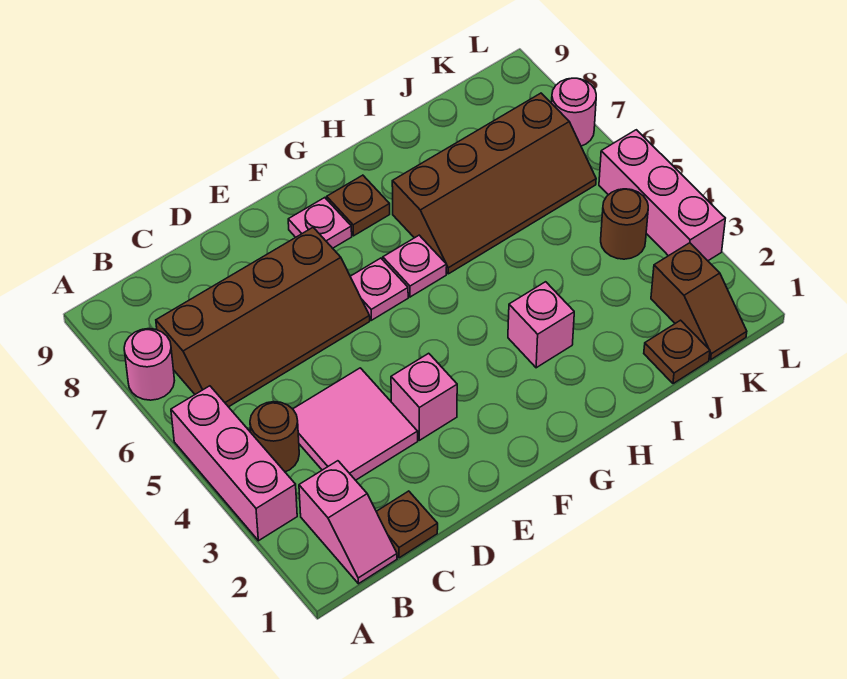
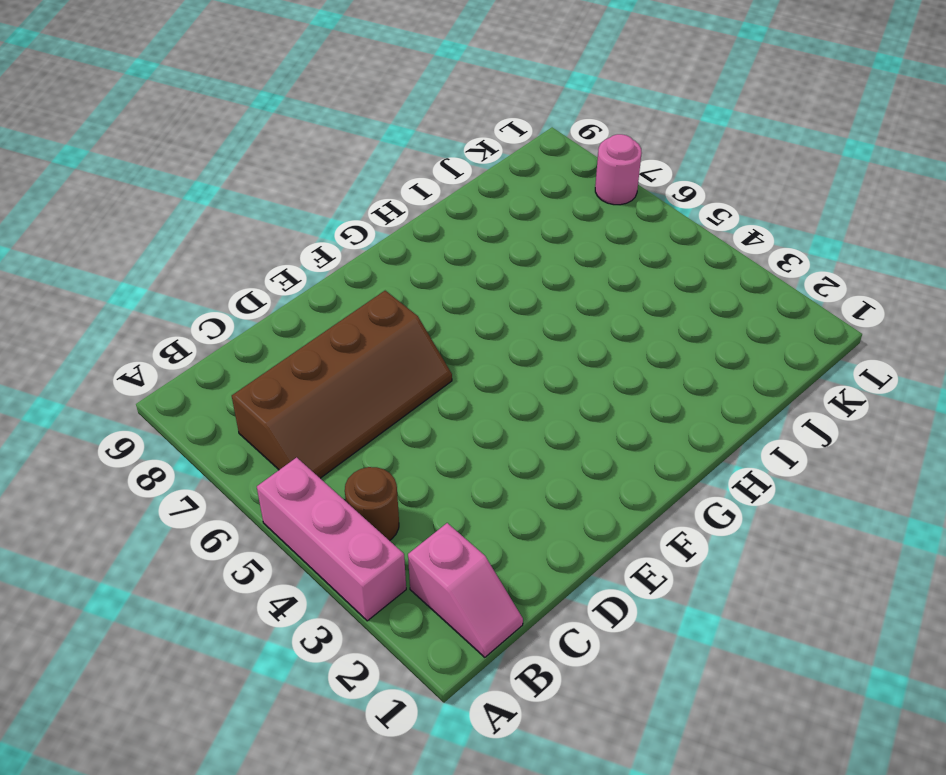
none -> pink 1x1 round brick [124,329,175,400]
none -> brown 1x1 plate [376,491,438,558]
none -> pink 2x2 tile [293,368,418,480]

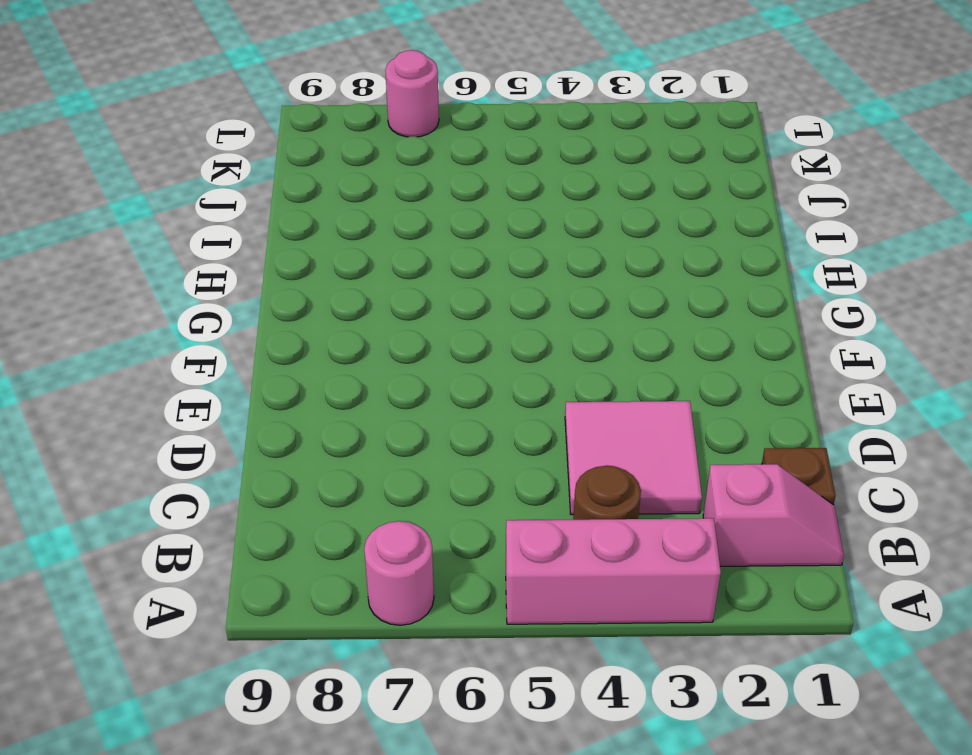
none -> brown 2x4 slope [156,228,370,407]
none -> pink 1x1 brick [391,353,457,440]
none -> pink 1x1 plate [350,258,408,320]

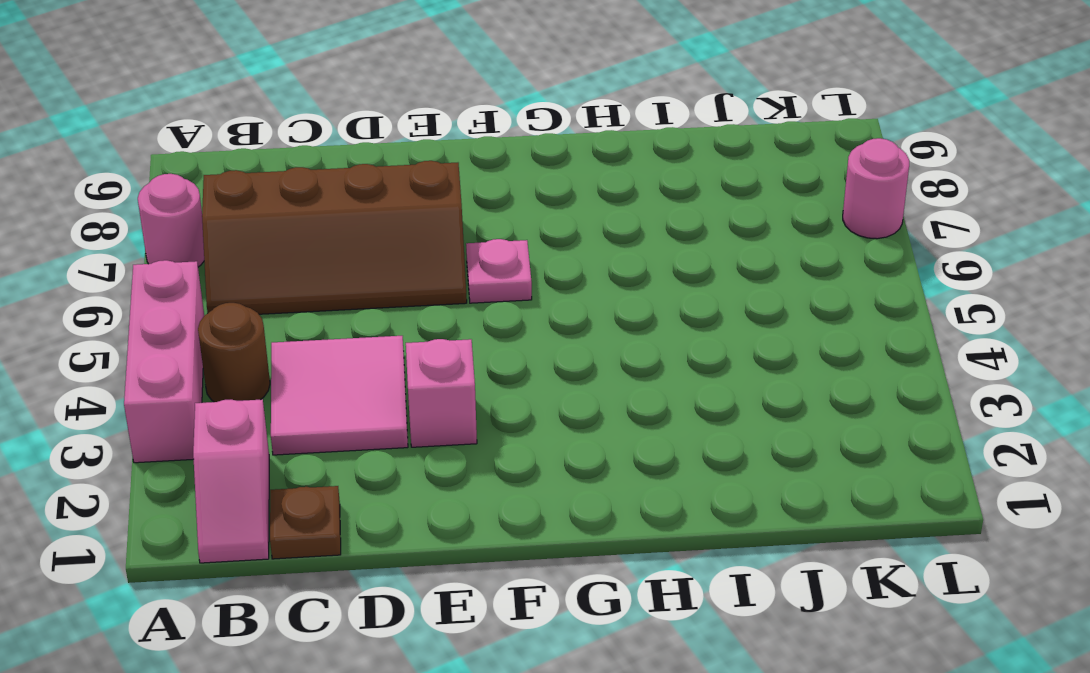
none -> pink 1x1 plate [288,198,352,248]
none -> pink 1x1 plate [383,235,447,297]
none -> brown 1x1 plate [327,175,390,236]

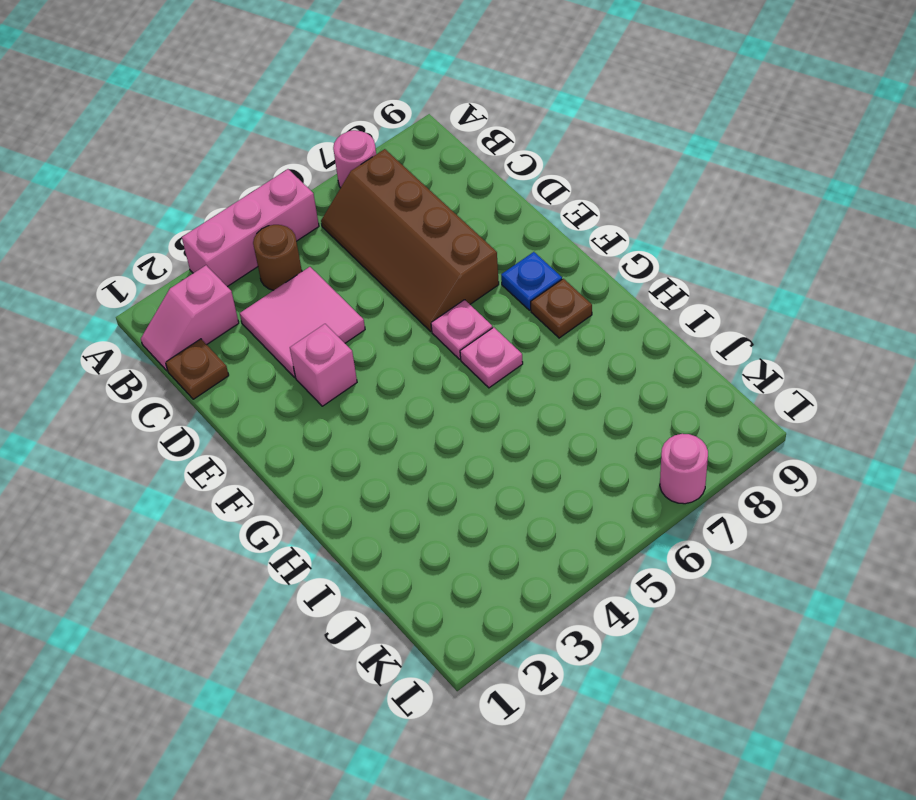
blue 1x1 plate [501,252,562,310] -> pink 1x1 plate [288,198,352,248]
none -> pink 1x1 brick [508,282,574,368]
none -> brown 2x4 slope [392,93,596,274]
none -> brown 1x1 plate [644,320,710,384]

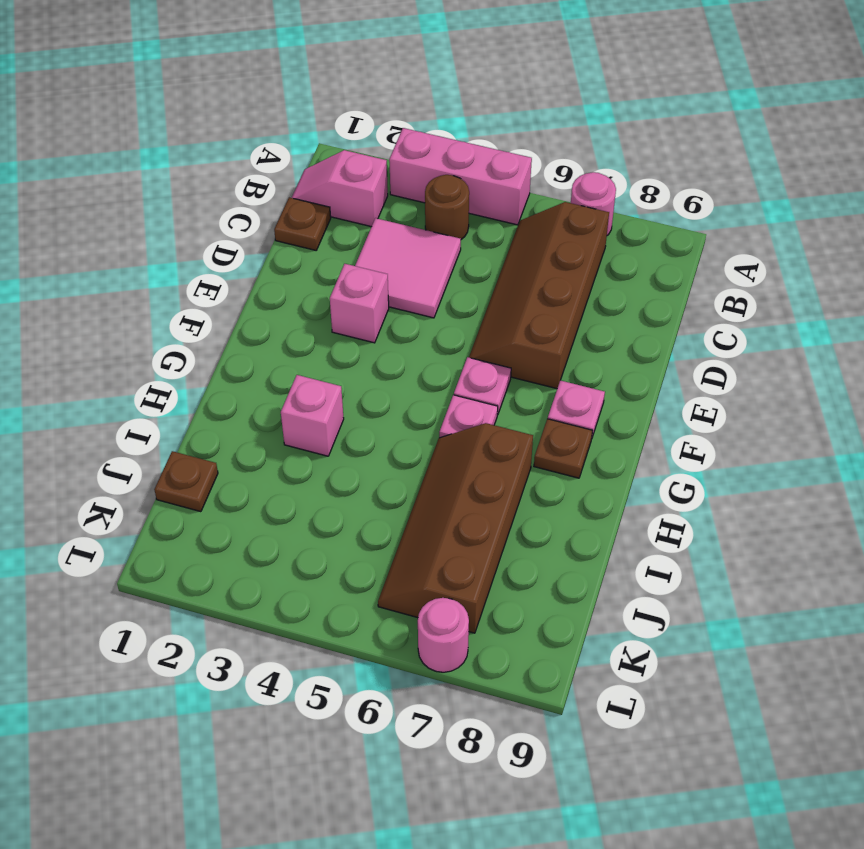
none -> brown 1x2 slope [651,243,747,360]
none -> brown 1x1 round brick [601,189,648,259]
none -> pink 1x3 brick [599,130,725,261]

